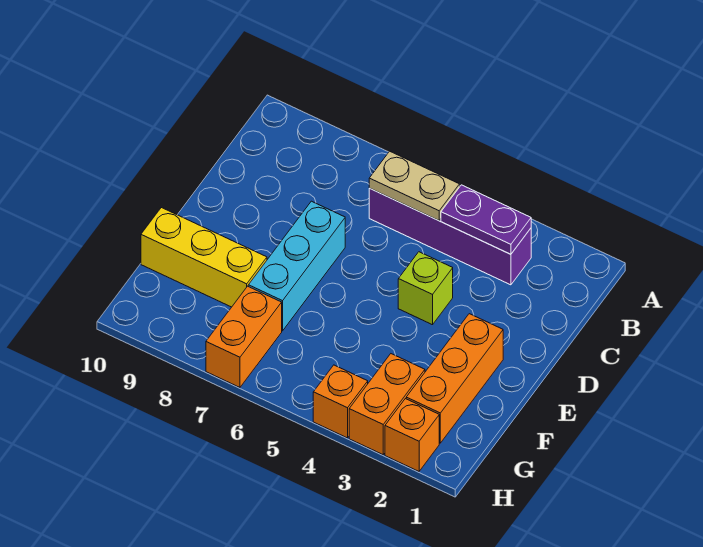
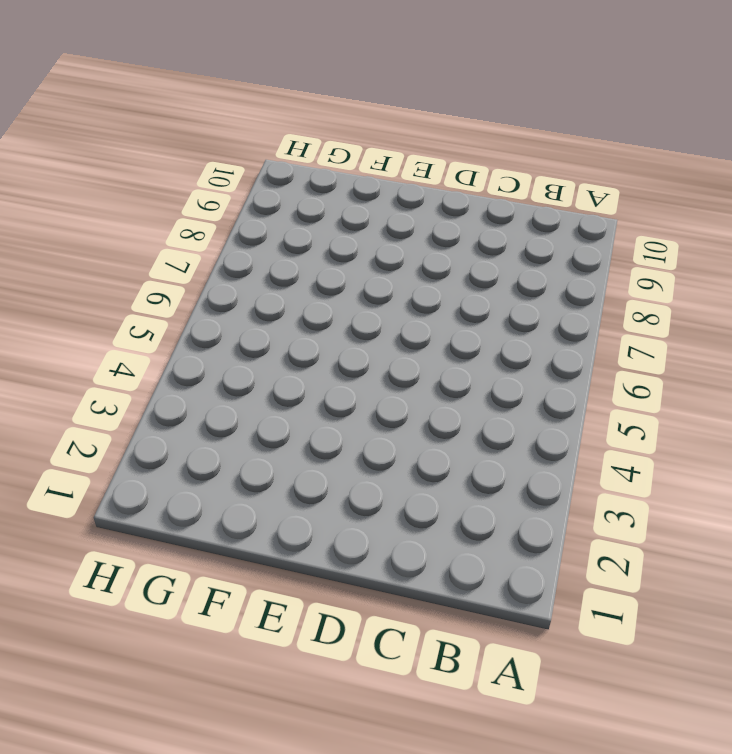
none -> purple 1x4 brick [369,188,531,285]
none -> lime 1x1 brick [398,252,453,325]

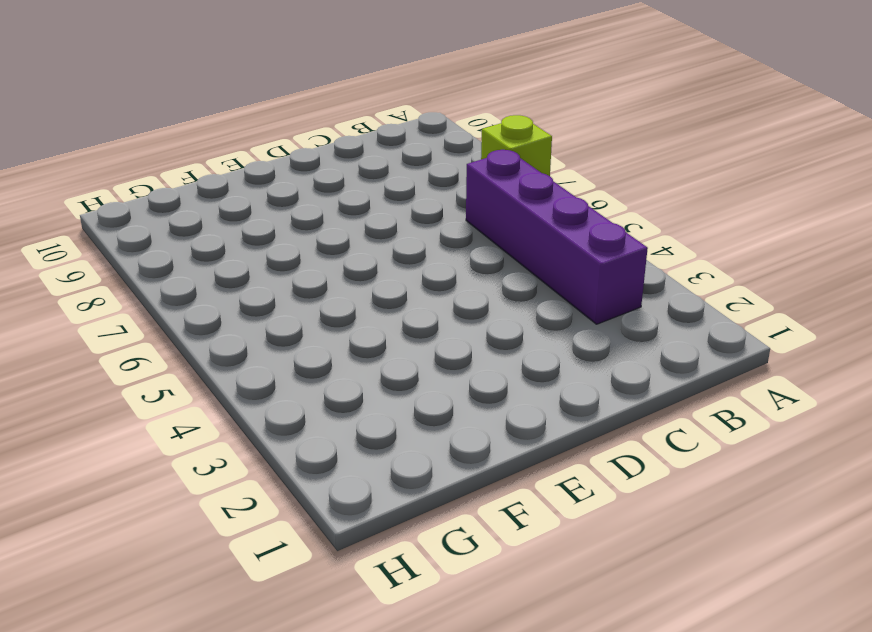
lime 1x1 brick [481,115,552,176] -> lime 1x1 brick moved to [398,252,453,325]
none -> cyan 1x3 brick [248,201,345,331]
none -> orange 1x3 brick [406,314,503,443]

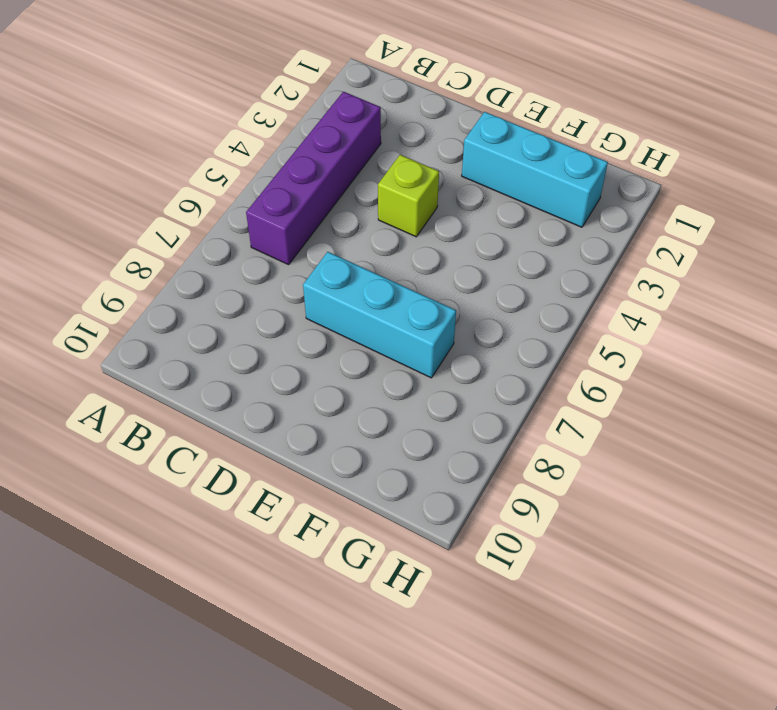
cyan 1x3 brick [462,112,608,227] -> orange 1x3 brick [406,314,503,443]
none -> yellow 1x3 brick [141,208,267,307]
none -> orange 1x2 brick [349,354,425,455]

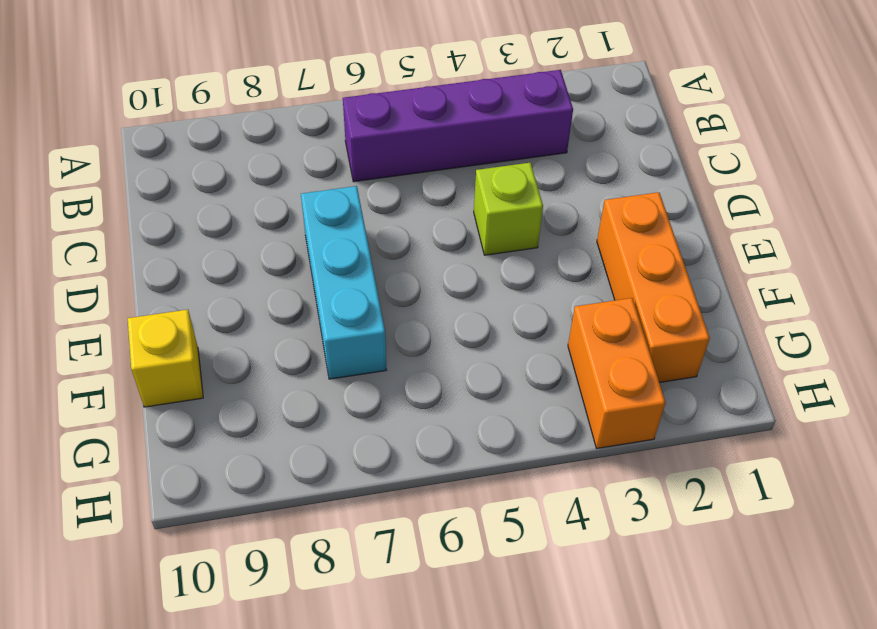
yellow 1x1 brick [128,310,203,407] -> yellow 1x3 brick [141,208,267,307]
none -> orange 1x2 brick [206,286,282,387]
none -> orange 1x1 brick [385,399,439,471]

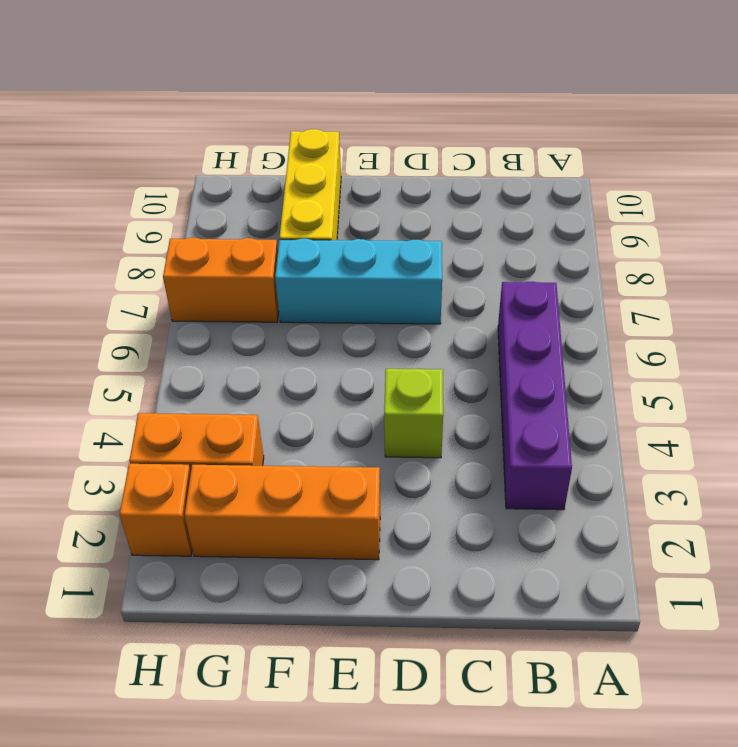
none -> orange 1x1 brick [313,365,368,438]
none -> purple 1x2 plate [441,185,531,254]

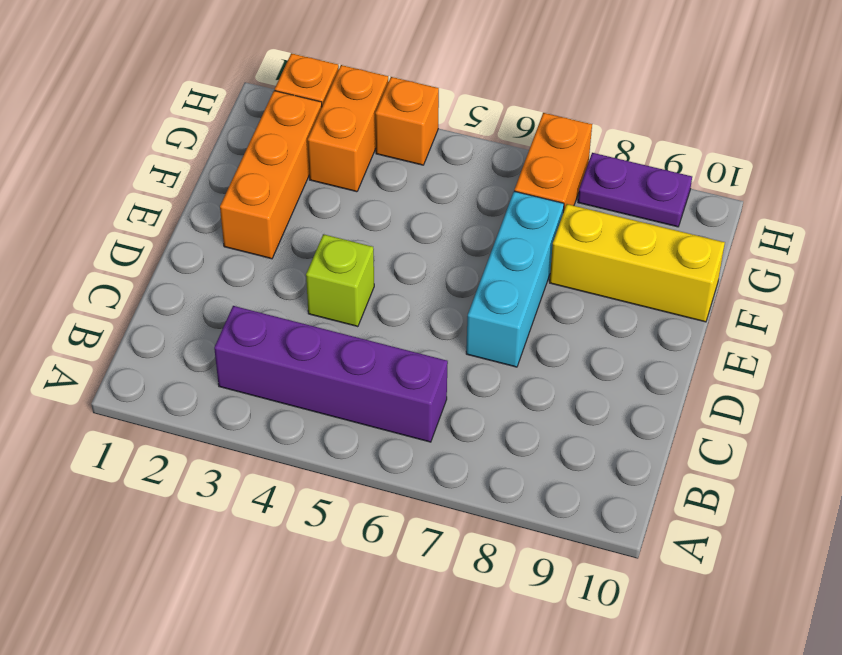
purple 1x2 plate [578,153,692,227] -> purple 1x2 plate moved to [441,185,531,254]
none -> tan 1x2 plate [369,151,460,221]

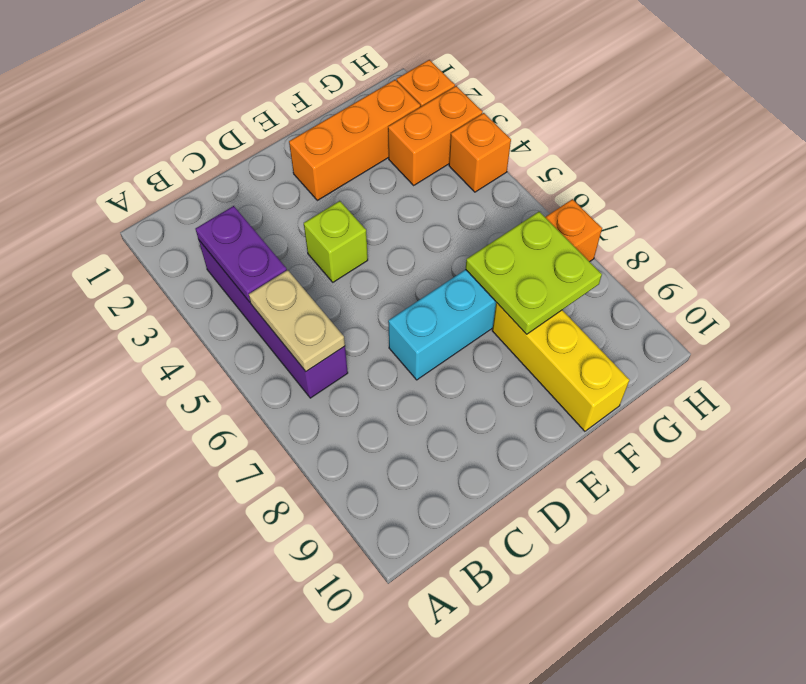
lime 2x2 plate [466,212,602,334] -> none

